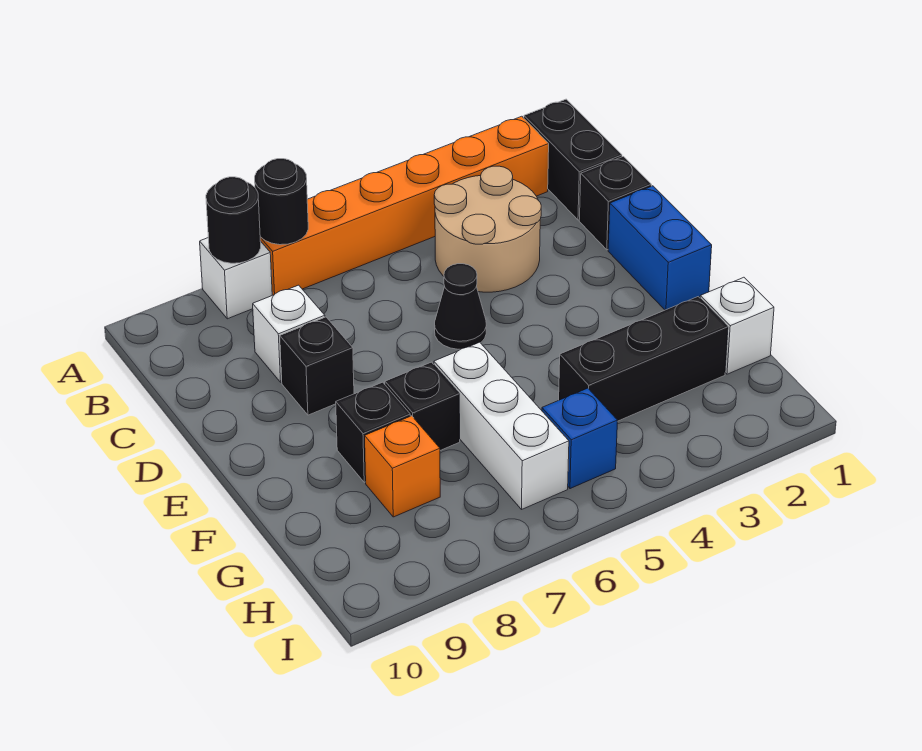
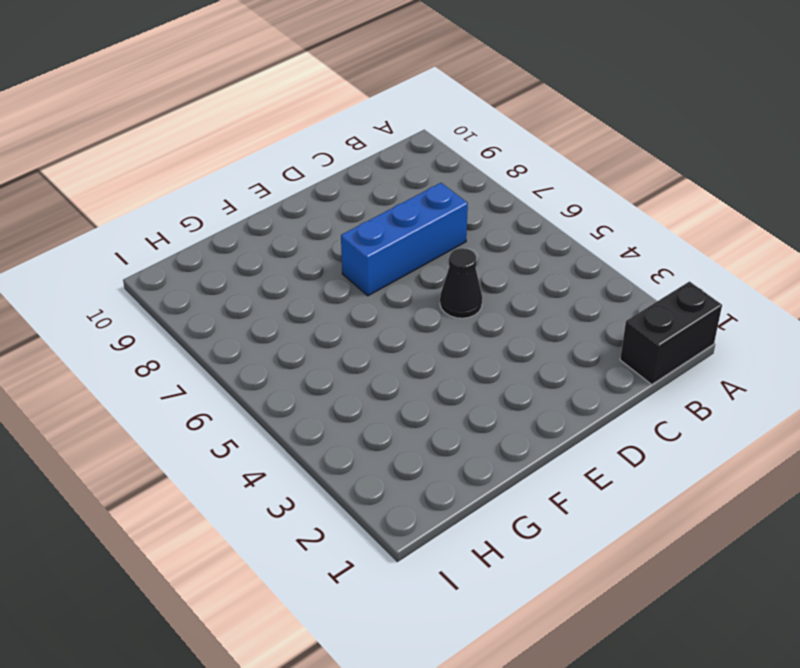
blue 1x3 brick [341,183,468,296] -> none
none -> orange 1x6 brick [260,116,549,295]
none -> white 1x1 brick [200,238,272,319]
none -> tan 2x2 round brick [434,166,541,292]

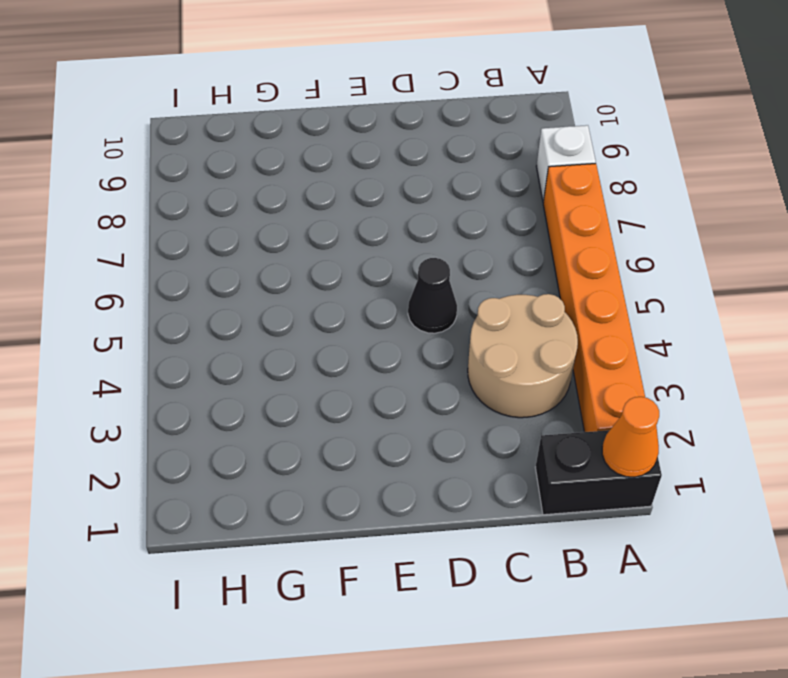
orange 1x1 cone [602,397,659,477] -> none
none -> black 1x1 brick [579,157,651,250]
none -> white 1x1 brick [253,285,325,382]
none -> blue 1x2 brick [608,186,712,310]

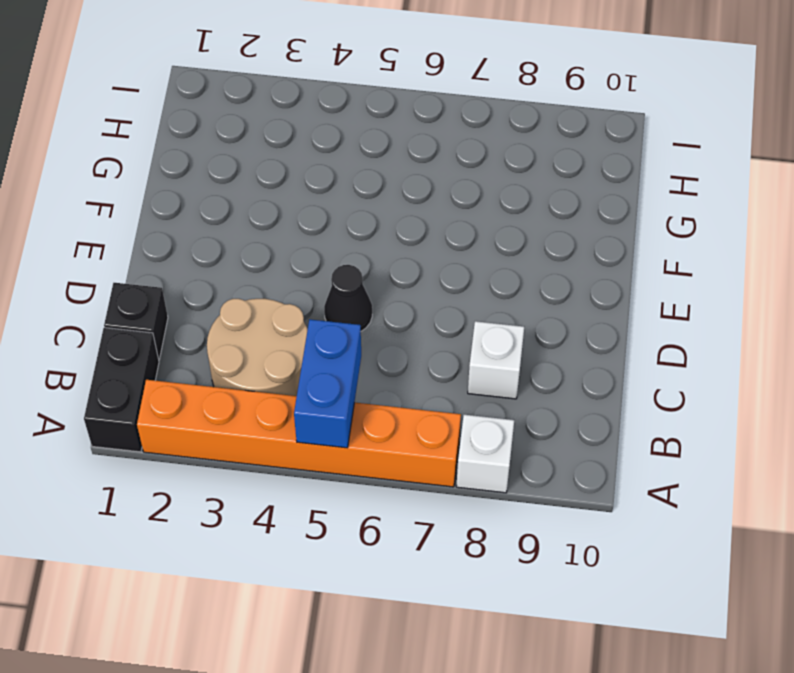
blue 1x2 brick [294,319,361,448] -> blue 1x2 brick moved to [608,186,712,310]
none -> black 1x1 brick [280,317,354,415]
none -> white 1x3 brick [434,342,569,509]
none -> black 1x1 brick [385,362,460,450]

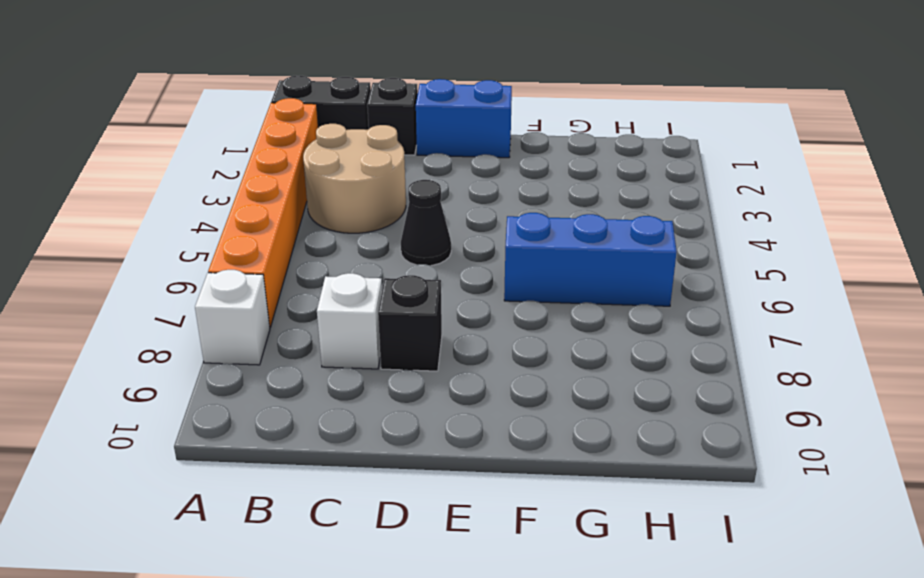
blue 1x3 brick [504,213,677,306] -> white 1x3 brick [434,342,569,509]
none -> black 1x1 brick [385,362,460,450]
none -> black 1x1 brick [336,382,410,482]
none -> white 1x1 brick [700,277,774,374]

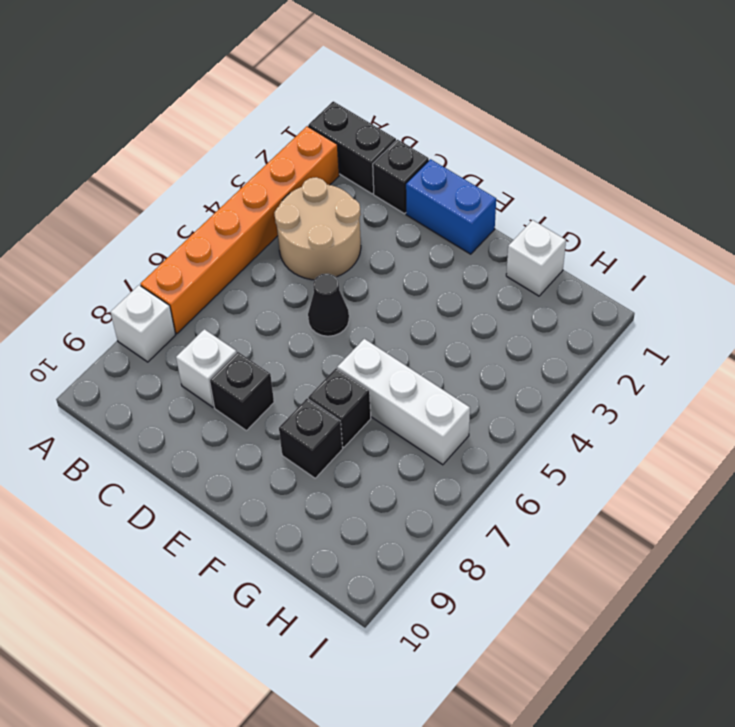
none -> black 1x3 brick [559,297,728,421]
none -> orange 1x1 brick [365,416,440,517]
none -> blue 1x1 brick [542,388,618,489]

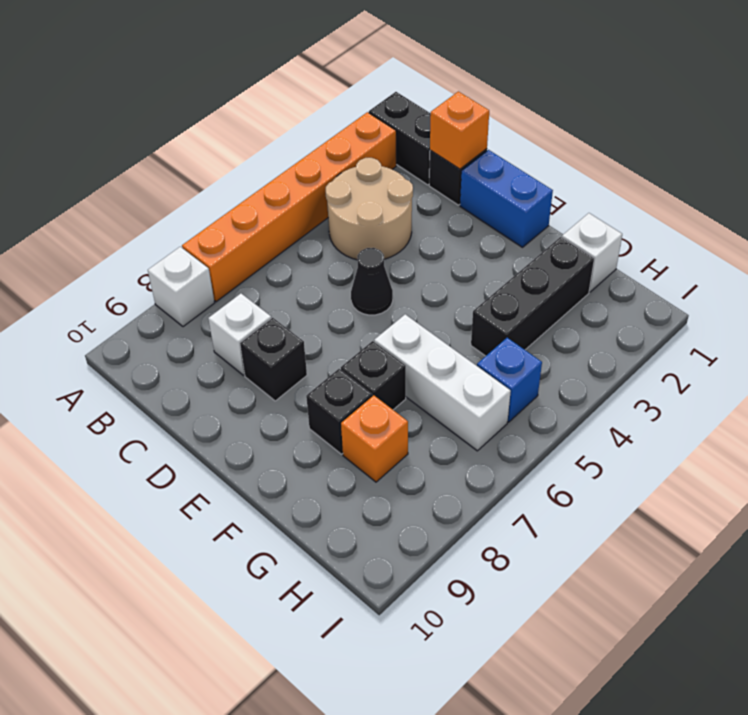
orange 1x1 brick [430,92,489,169] -> none
none -> black 1x1 round brick [255,159,308,245]
none -> black 1x1 round brick [206,177,261,263]

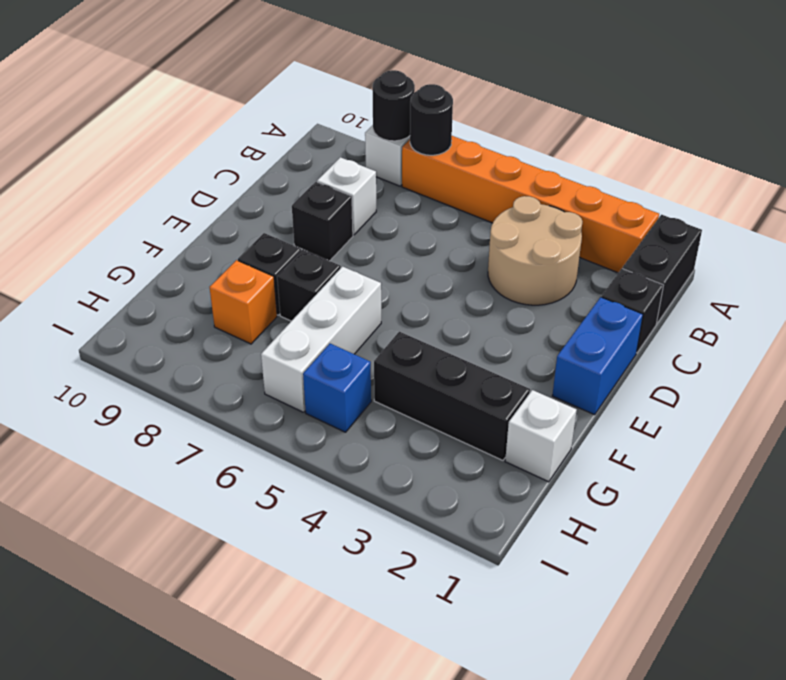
none -> black 1x1 cone [435,264,486,349]

